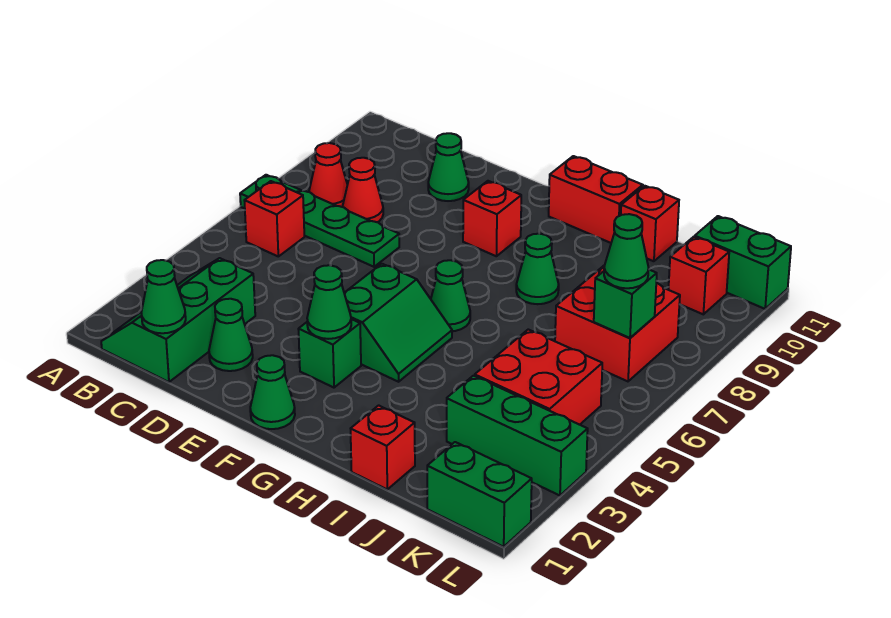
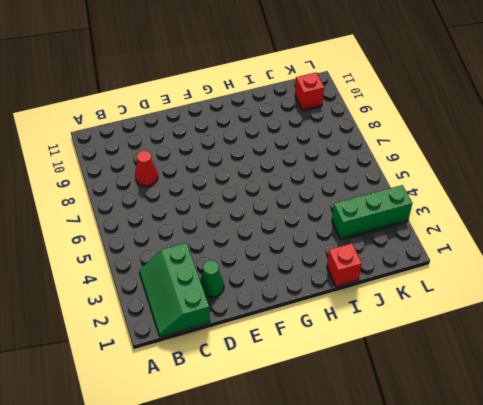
none -> green 1x4 plate [240,175,399,267]
none -> red 1x1 brick [244,181,304,256]
none -> red 1x1 cone [309,143,347,207]

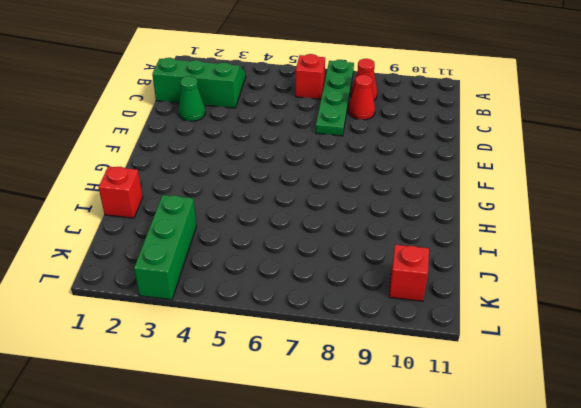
none -> green 1x1 cone [428,133,469,201]
none -> green 1x1 cone [250,355,295,429]
none -> green 1x1 brick [298,319,361,388]

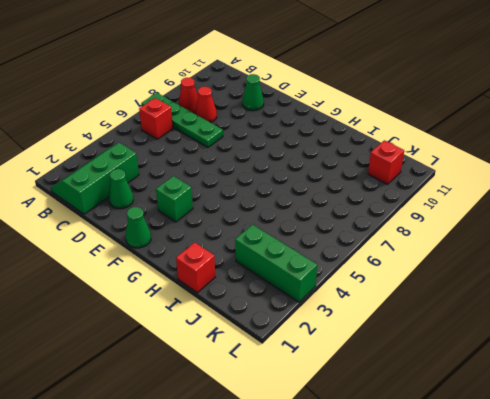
none -> green 2x2 slope [344,264,452,382]
none -> red 1x1 brick [463,181,521,256]
none -> green 1x1 cone [431,260,470,331]

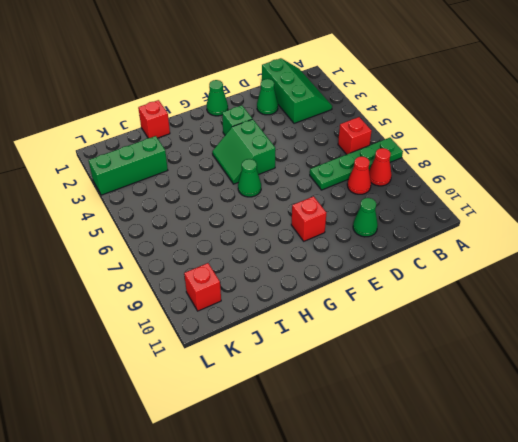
none -> red 1x2 brick [549,156,643,243]
none -> green 1x1 cone [516,234,559,304]
none -> red 1x1 brick [621,186,679,261]

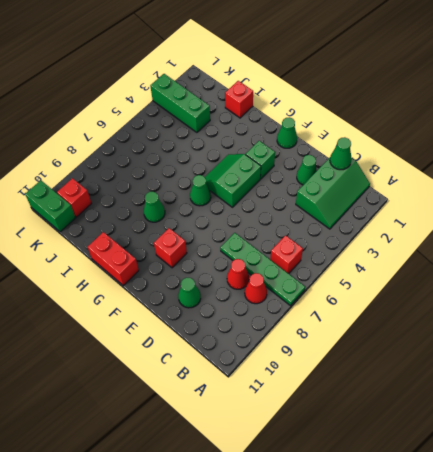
none -> red 1x1 brick [621,186,679,261]
none -> red 2x2 brick [475,330,602,425]
none -> red 2x2 brick [555,265,680,381]

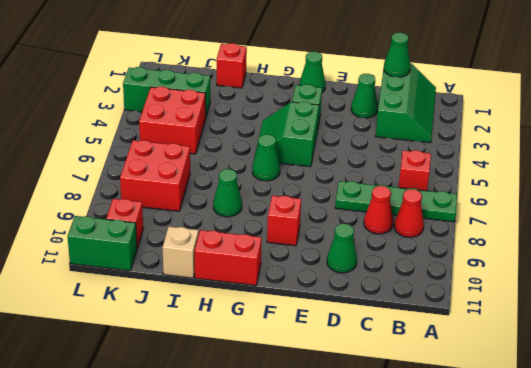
tan 1x1 brick [163,227,198,278] -> red 1x1 brick [621,186,679,261]
none -> green 1x2 brick [427,442,532,547]
none -> green 1x1 cone [307,265,351,339]
none -> green 1x1 brick [594,270,657,338]

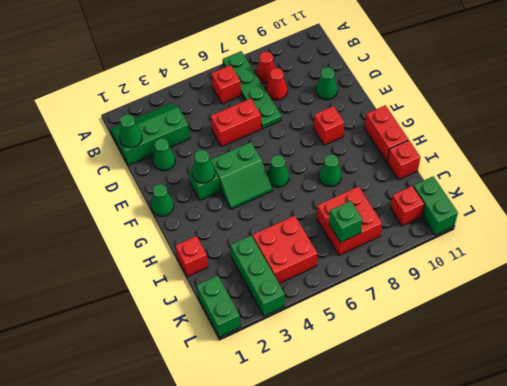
red 1x2 brick [211,99,261,147] -> none
none -> green 1x1 cone [604,214,649,288]

